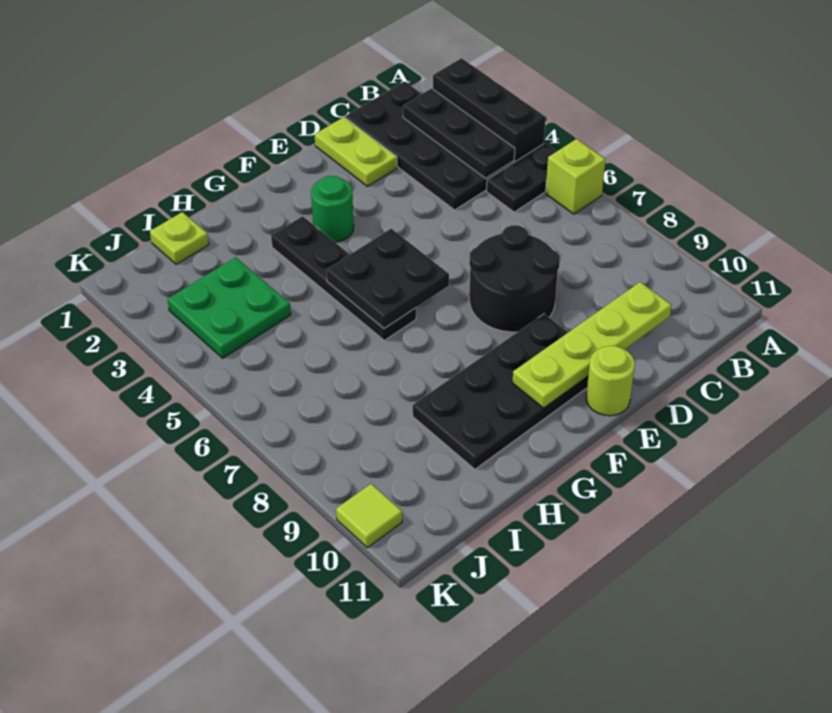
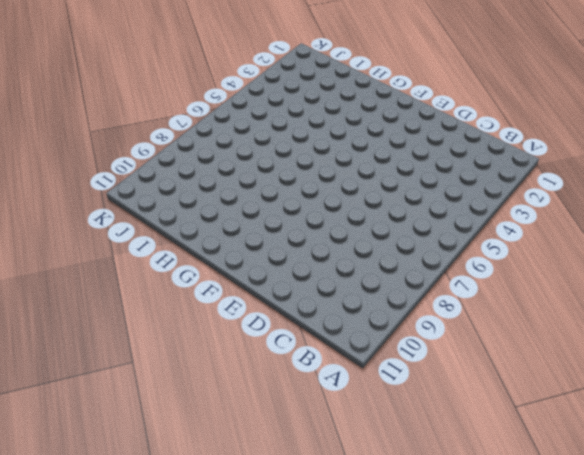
none -> black 1x3 brick [433,58,545,162]
none -> black 1x2 plate [487,143,557,212]
none -> lime 1x1 brick [546,139,606,214]

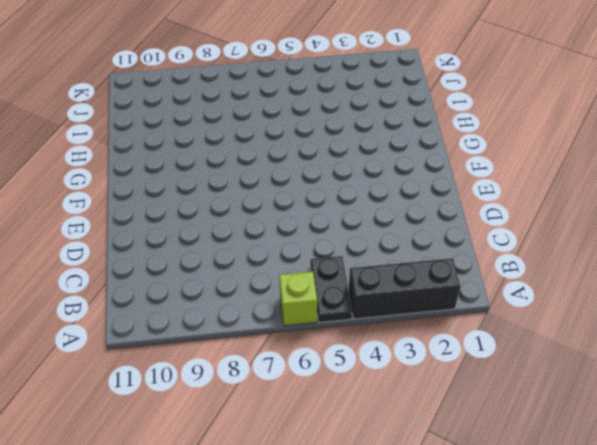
none -> black 2x4 plate [346,81,514,210]
none -> lime 1x2 plate [315,117,397,186]
none -> black 2x2 round brick [469,225,560,332]

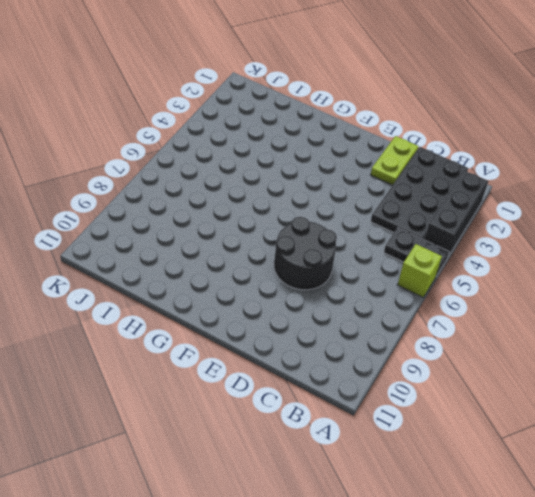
none -> black 2x4 plate [413,314,588,469]
none -> lime 1x1 round brick [586,346,635,416]
none -> green 1x1 round brick [311,176,354,242]

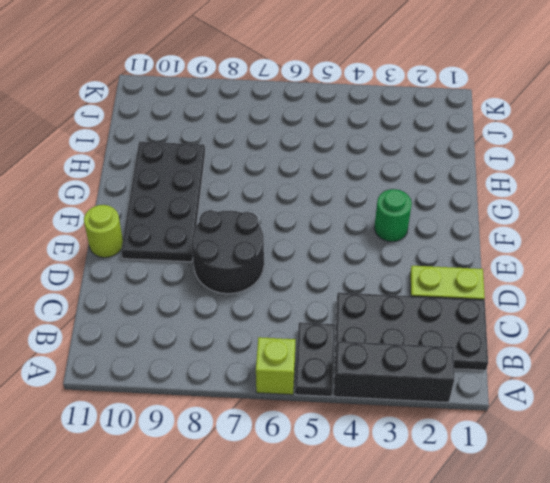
none -> black 1x4 plate [271,216,416,340]
none -> lime 1x1 plate [150,212,209,264]
none -> green 2x2 plate [168,257,291,358]

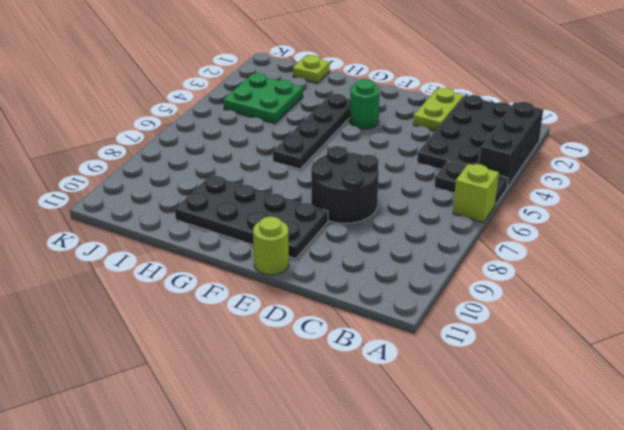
none -> lime 1x1 tile [336,484,402,548]
none -> black 1x3 plate [403,88,515,178]
none -> lime 1x4 plate [512,282,672,408]

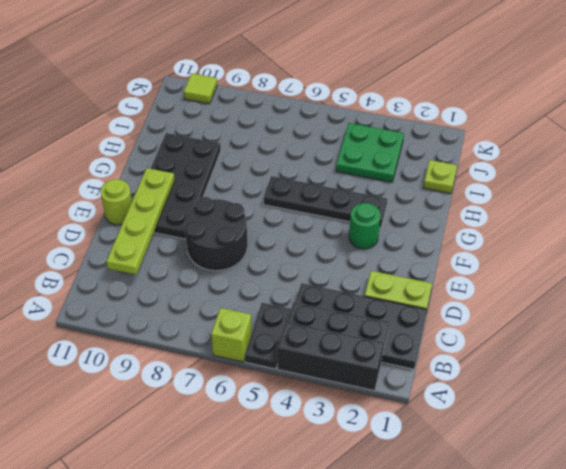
none -> black 2x2 plate [326,229,449,328]

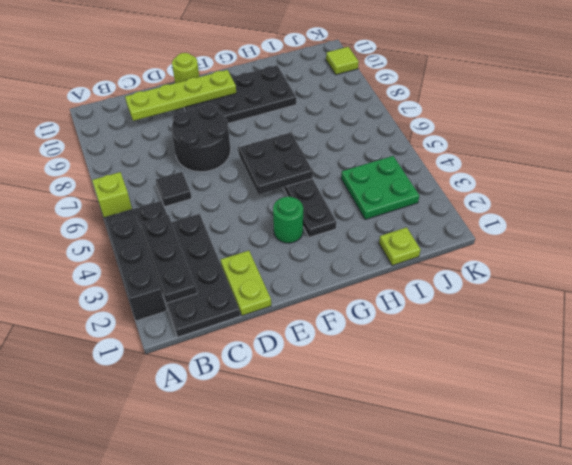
black 1x1 tile [156,172,192,206] -> none

